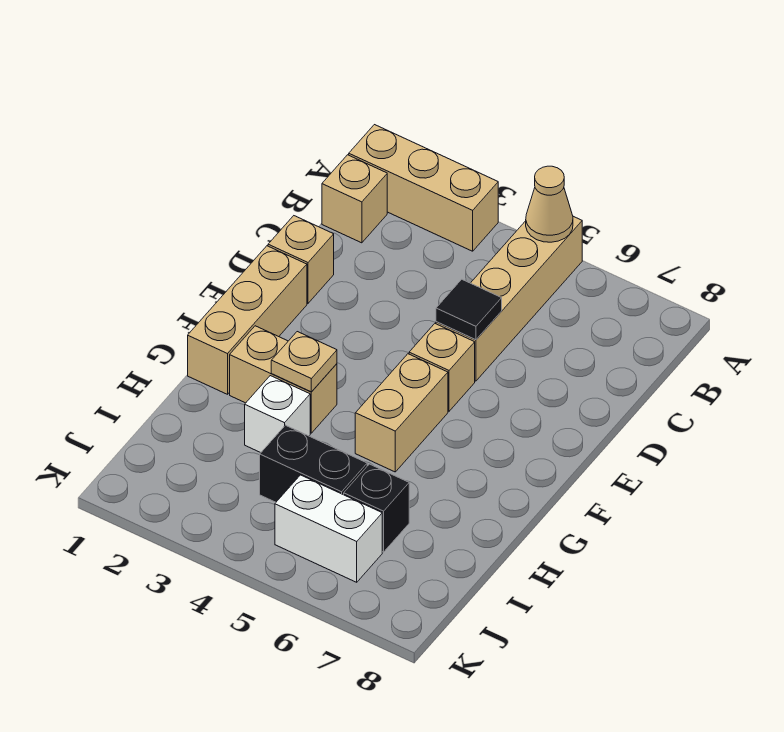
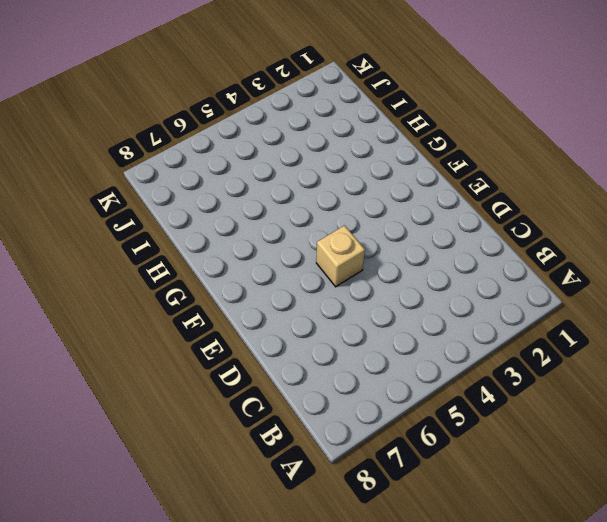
none -> tan 1x3 brick [349,125,498,251]
none -> tan 1x4 brick [436,216,582,381]
none -> tan 1x1 brick [322,155,387,243]

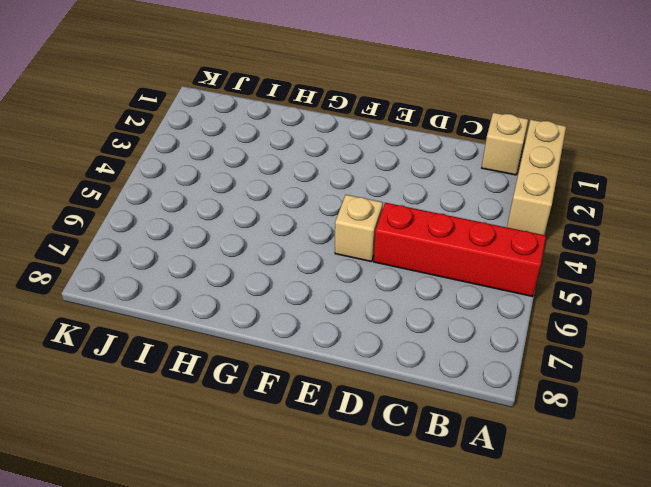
red 1x4 brick [374,203,546,296] -> tan 1x4 brick [436,216,582,381]
none -> tan 1x1 brick [268,216,334,303]
none -> tan 1x3 brick [188,246,307,394]
none -> tan 1x2 brick [355,354,448,472]

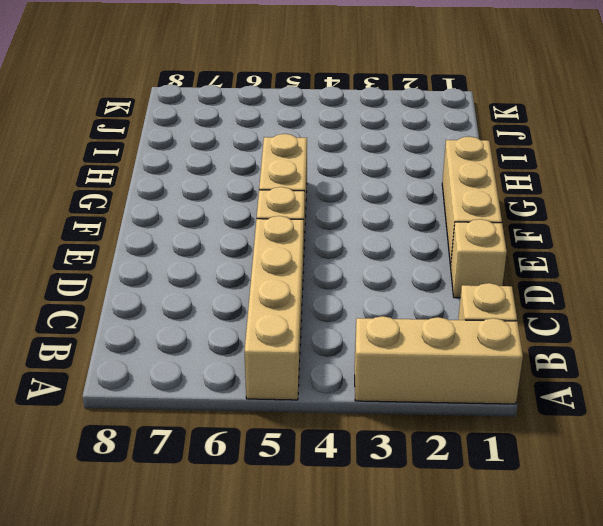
none -> tan 1x2 brick [230,326,337,433]
none -> white 1x1 brick [245,376,310,453]
none -> black 1x2 brick [260,425,367,502]

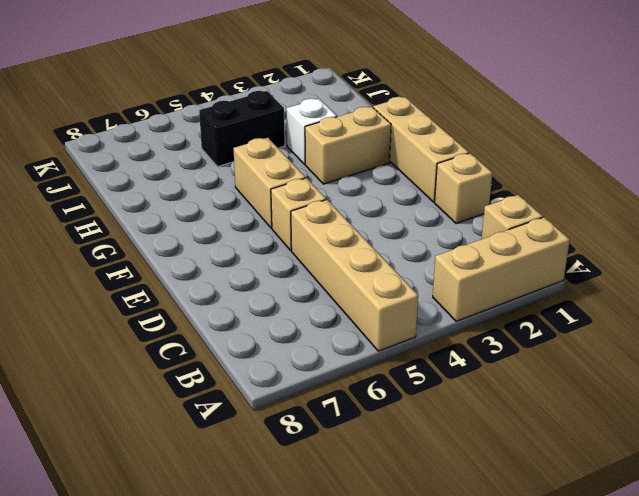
none -> black 1x1 brick [344,464,409,552]
none -> white 1x2 brick [275,475,382,582]
none -> tan 1x1 cone [526,166,573,242]

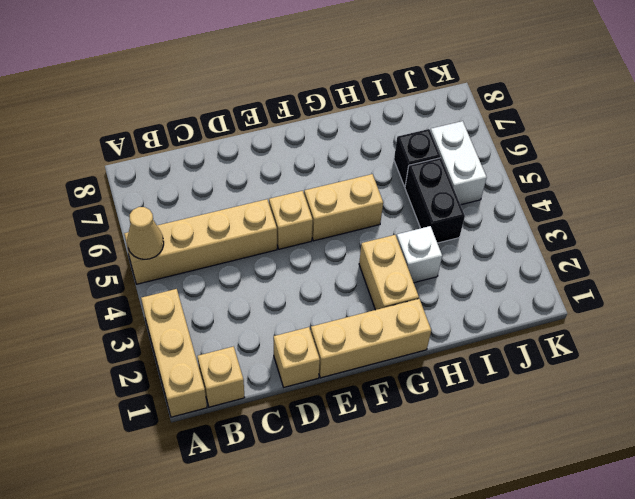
none -> black 1x1 tile [436,279,502,340]
none -> tan 1x1 plate [271,332,337,392]

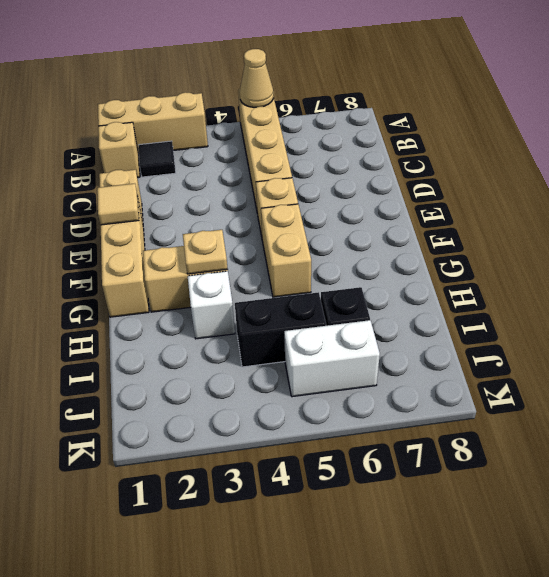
black 1x1 tile [139,141,176,177] -> black 1x1 tile moved to [436,279,502,340]
tan 1x1 tile [97,184,139,225] -> none

